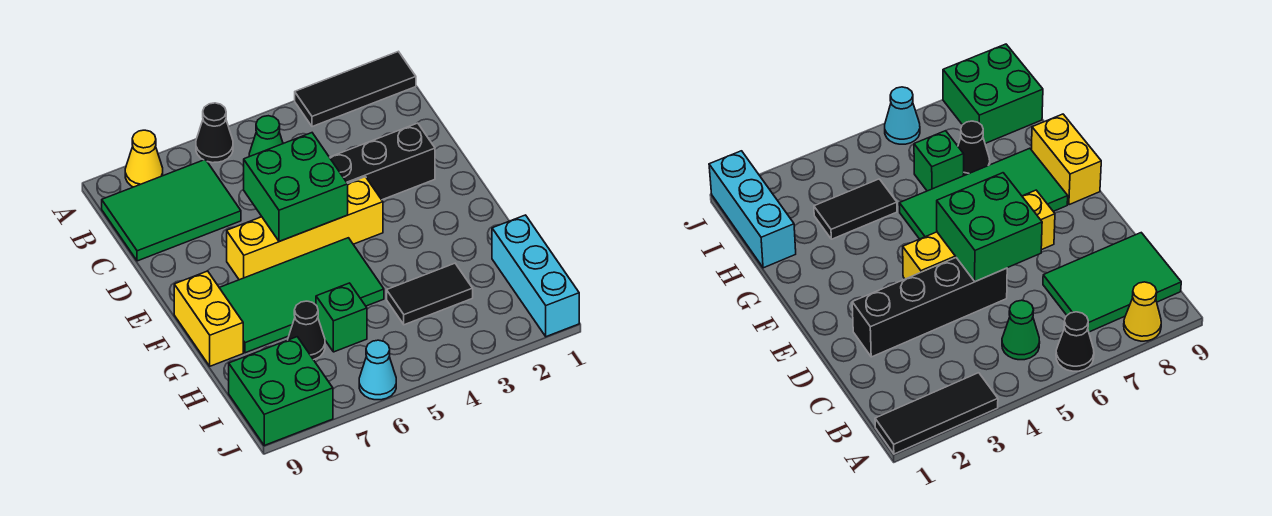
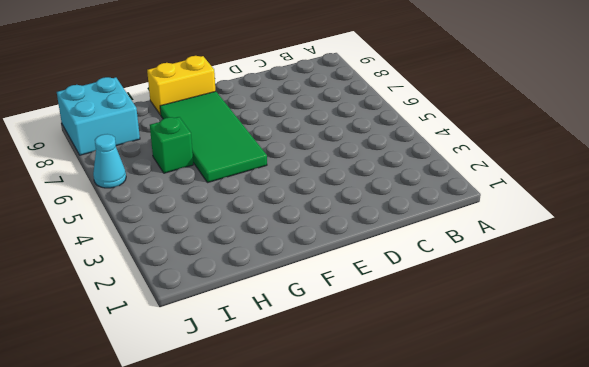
cyan 2x2 brick [57,77,140,155] -> green 2x2 brick [229,337,333,445]
none -> black 1x3 tile [295,51,416,127]
none -> black 1x1 cone [196,103,233,163]
none -> yellow 1x1 cone [125,130,163,187]

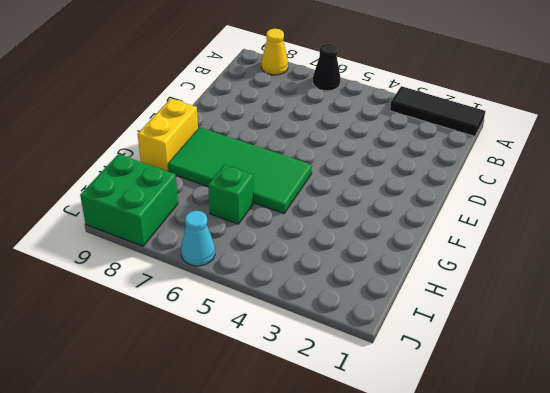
none -> green 1x1 cone [249,116,283,157]
none -> green 2x3 tile [102,159,241,261]
none -> black 1x4 brick [330,123,435,200]

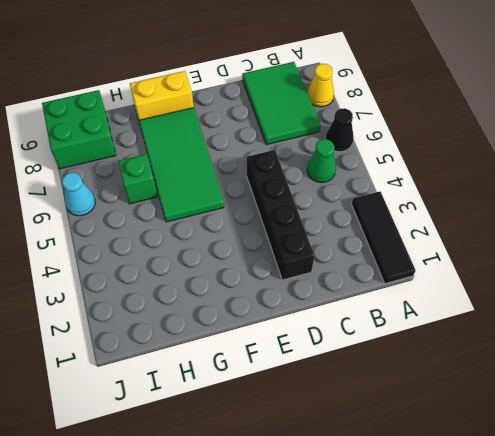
none -> yellow 1x4 brick [227,177,383,280]
none -> cyan 1x3 brick [492,215,579,337]
none -> black 1x2 tile [387,263,473,325]

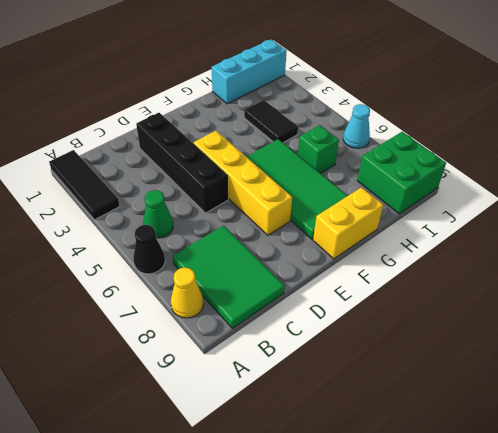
none -> black 1x1 cone [288,301,325,360]
none -> green 2x2 brick [244,133,348,242]

